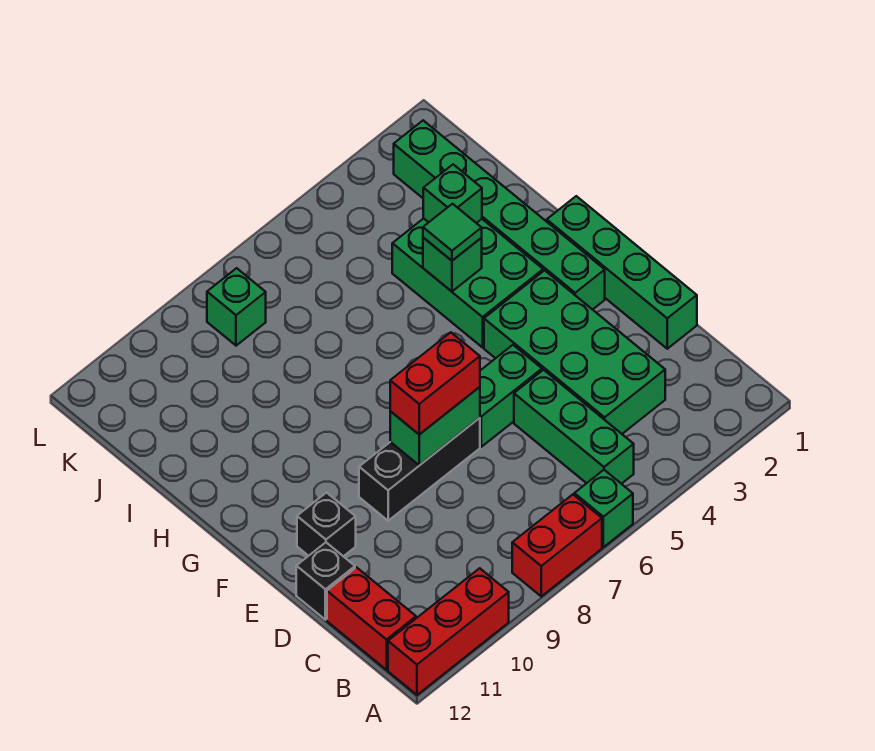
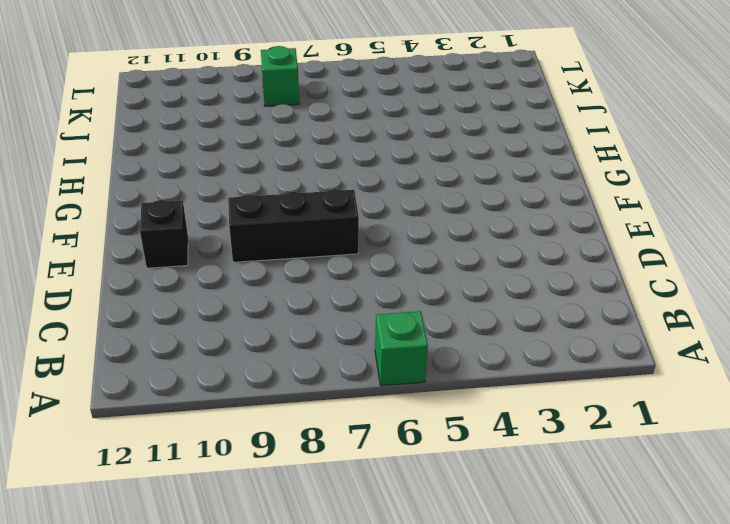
none -> red 1x2 brick [512,495,602,596]
none -> red 1x3 brick [388,568,509,695]
none -> green 1x3 brick [514,370,634,484]

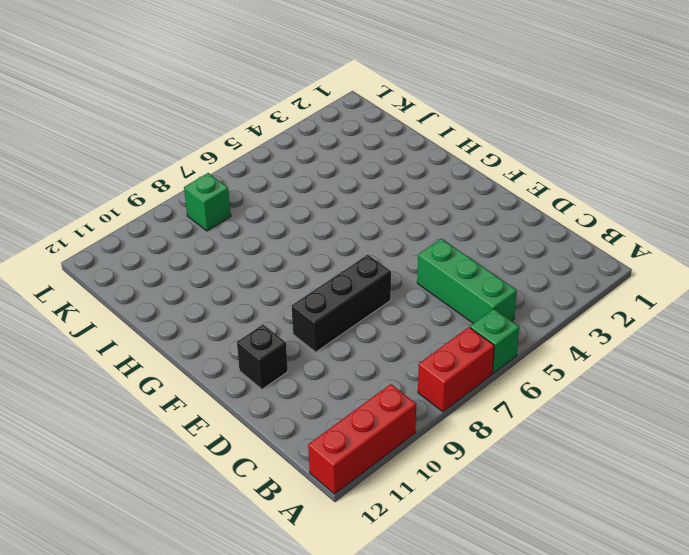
none -> red 1x2 brick [327,567,416,670]
none -> green 2x4 brick [484,270,665,434]
none -> green 1x4 brick [547,196,697,349]

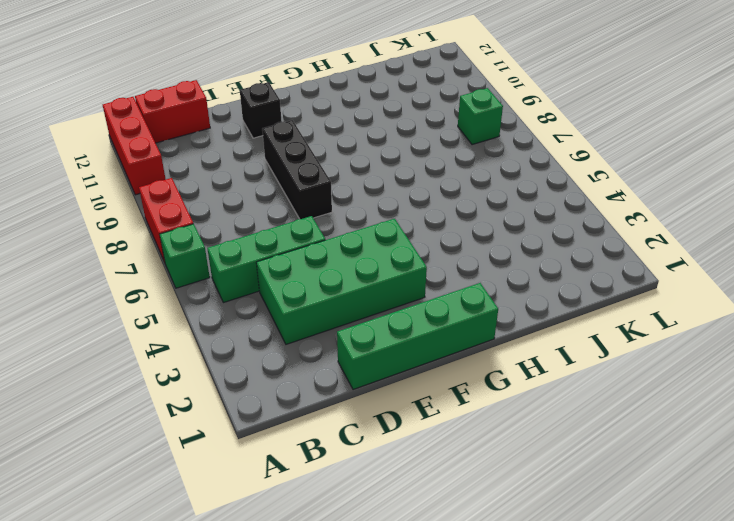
none -> black 1x1 brick [296,543,355,620]
none -> green 1x2 brick [480,345,542,447]
none -> green 1x6 brick [394,121,605,310]

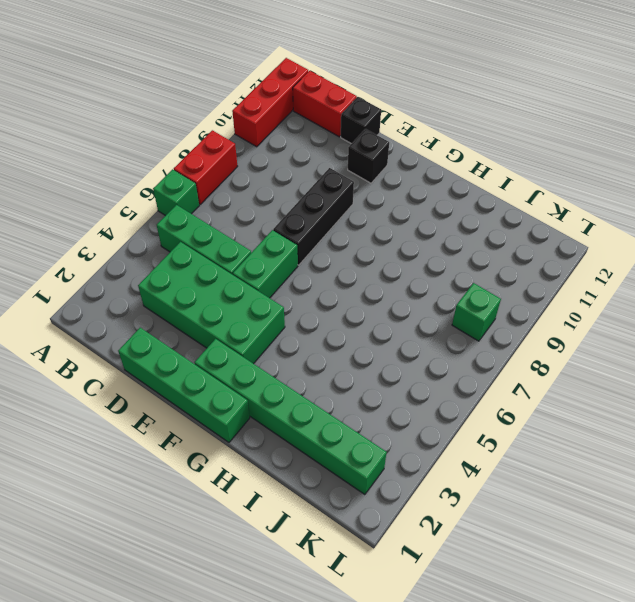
none -> green 2x3 brick [392,218,543,347]
none -> green 1x2 brick [390,387,480,465]
none -> green 1x1 brick [423,238,482,291]

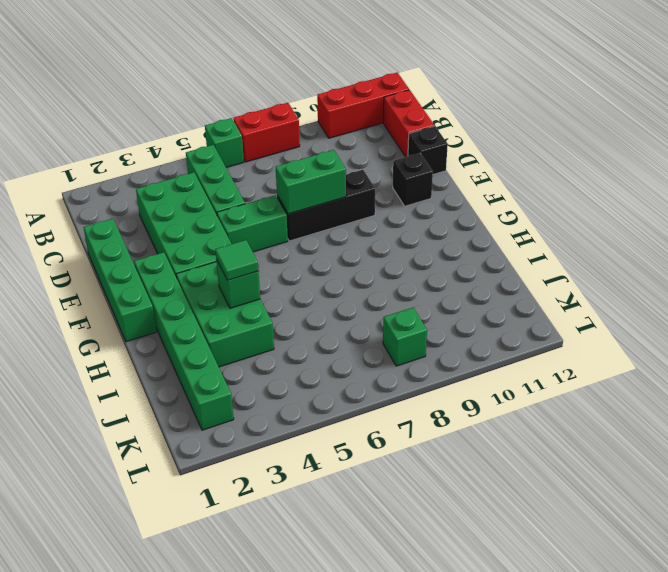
none -> green 1x1 brick [423,165,482,223]
none -> red 1x2 brick [390,332,480,434]

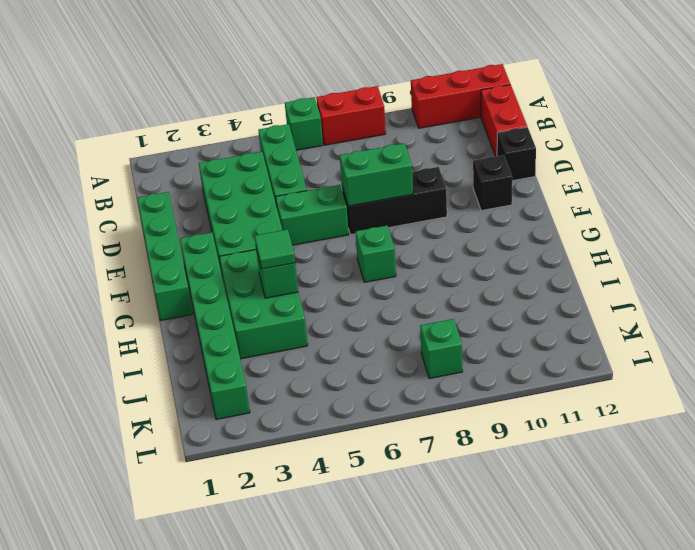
green 1x1 brick [356,226,396,282] -> green 1x1 brick moved to [423,165,482,223]
none -> red 1x2 brick [390,332,480,434]

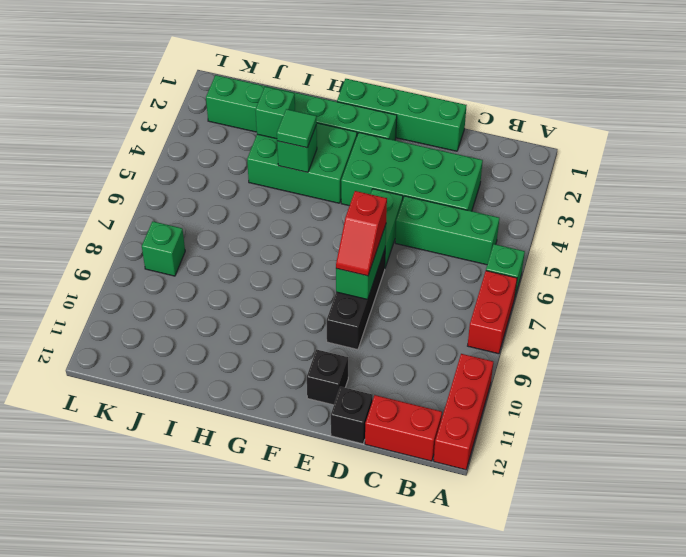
red 1x2 slope [336,191,387,276] -> red 1x2 brick [390,332,480,434]

